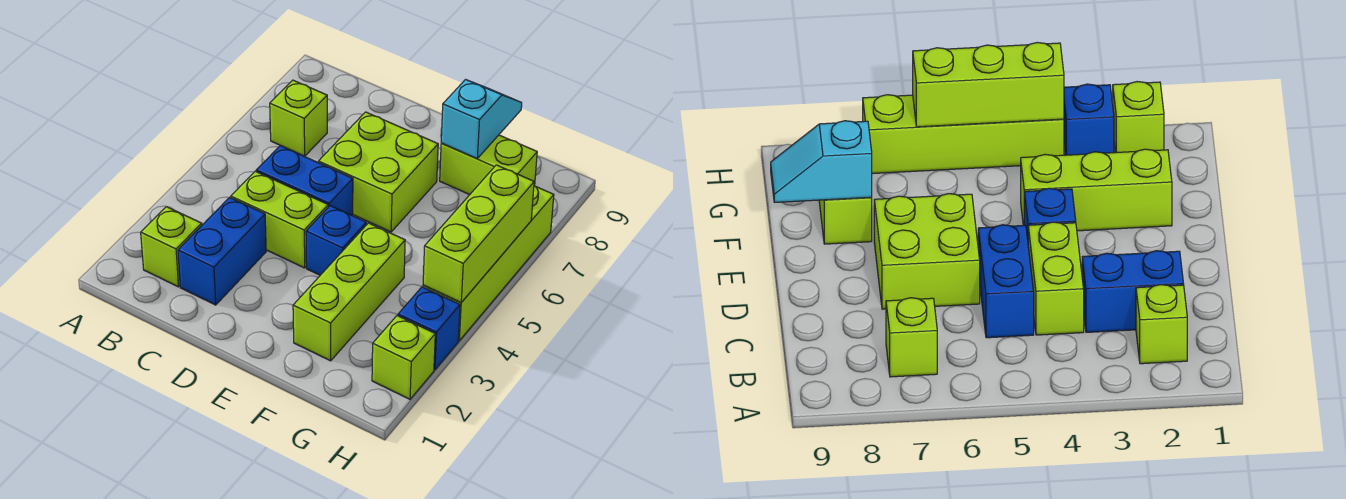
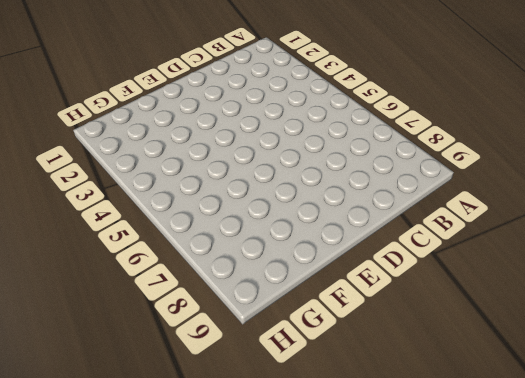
none -> lime 1x1 brick [141,207,202,287]
none -> lime 1x1 brick [270,80,327,156]
none -> blue 1x2 brick [178,197,266,305]

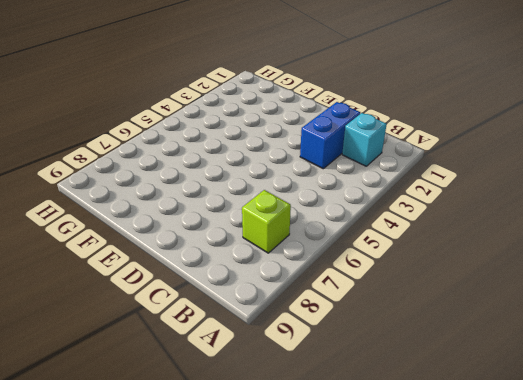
cyan 1x1 brick [342,113,387,166] -> lime 1x1 brick [141,207,202,287]
none -> lime 1x2 brick [231,171,328,268]
none -> blue 1x2 brick [256,146,353,216]
none -> lime 2x2 brick [318,112,438,232]

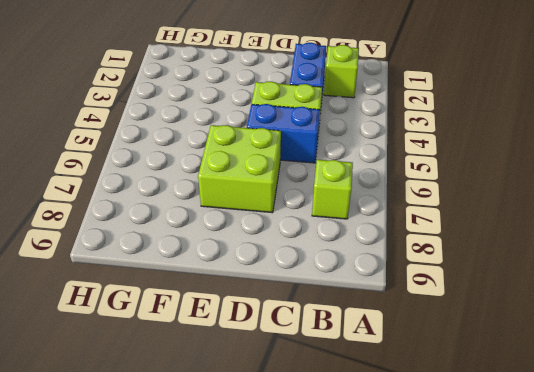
none -> blue 1x1 brick [306,206,366,275]
none -> lime 1x3 brick [293,223,405,361]
none -> lime 1x2 brick [440,135,537,195]

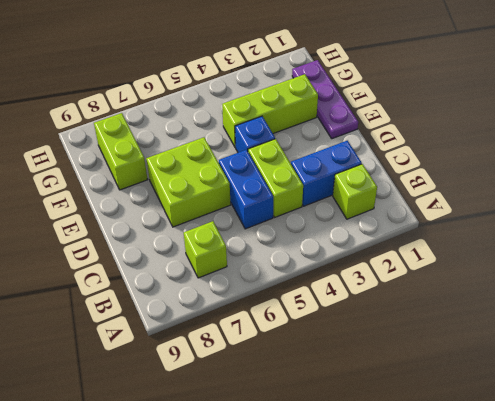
purple 1x3 plate [292,60,358,139] -> none
none -> lime 1x1 brick [372,316,435,399]
none -> blue 1x1 brick [398,287,460,370]
none -> lime 1x4 brick [423,186,554,341]

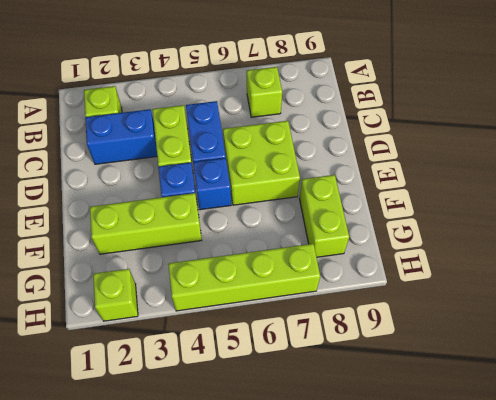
blue 1x1 brick [193,158,231,210] -> blue 1x1 brick moved to [398,287,460,370]
none -> cyan 1x2 slope [441,80,522,159]
none -> lime 1x3 brick [423,165,534,302]

